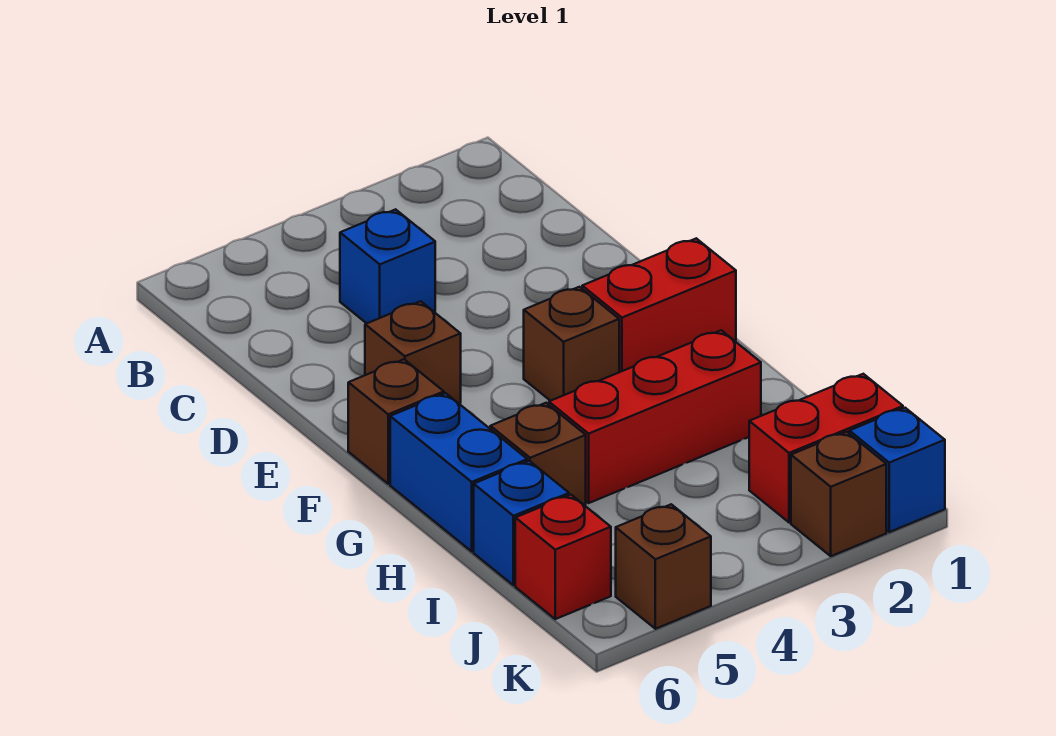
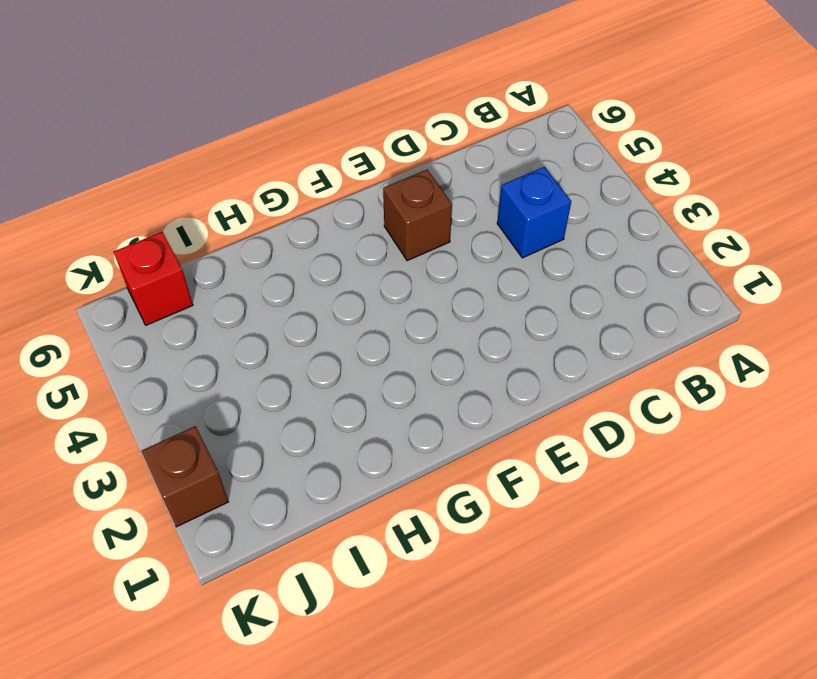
none -> red 1x2 brick [582,238,736,372]
none -> brown 1x1 brick [524,287,619,401]
none -> brown 1x1 brick [348,359,444,484]

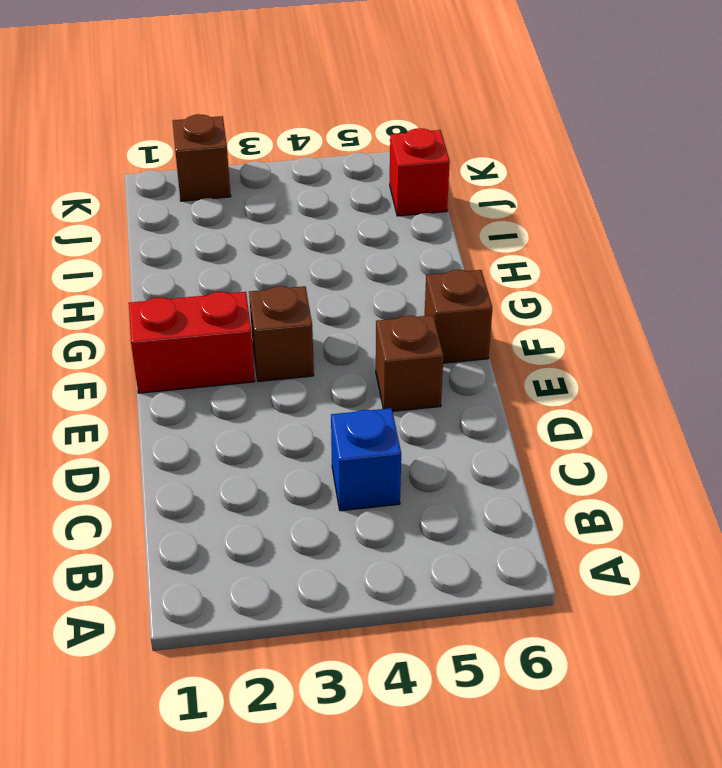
none -> blue 1x2 brick [390,393,527,551]
none -> red 1x3 brick [549,330,761,503]
none -> brown 1x1 brick [490,403,586,505]

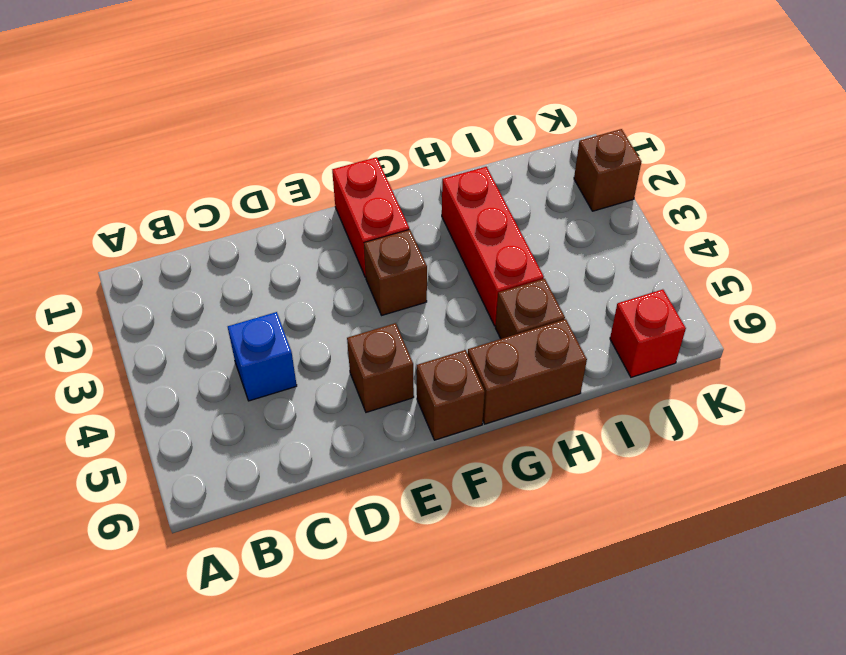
brown 1x2 brick [468,319,587,424] -> blue 1x2 brick [390,393,527,551]
none -> blue 1x1 brick [474,461,569,585]
none -> red 1x2 brick [749,374,903,522]
none -> blue 1x1 brick [849,408,945,532]

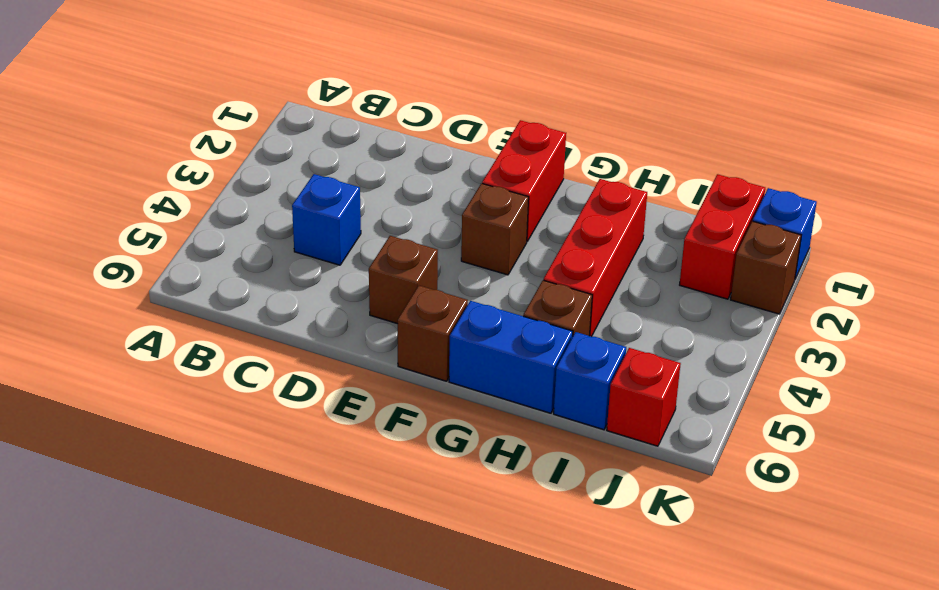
none -> brown 1x1 brick [616,504,711,629]

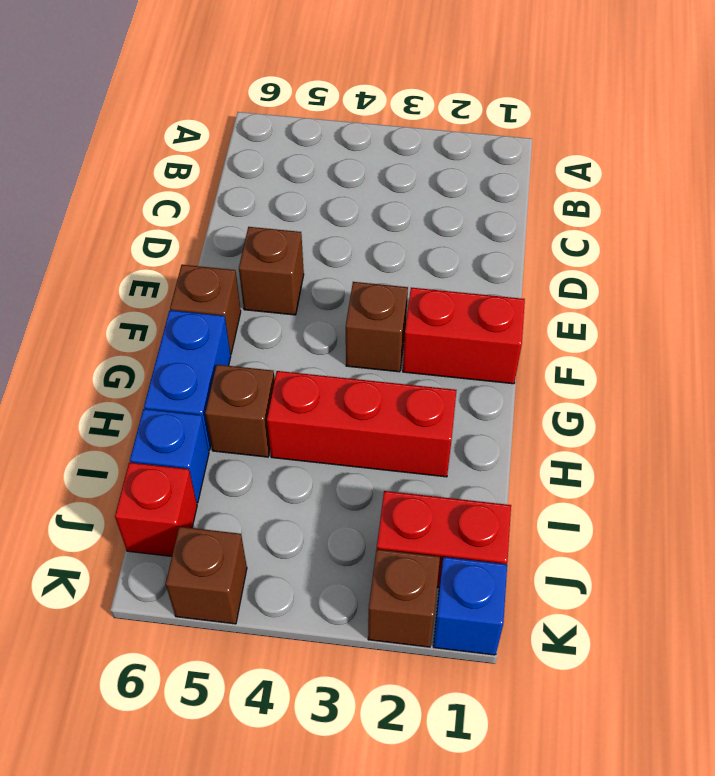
none -> blue 1x1 brick [340,209,435,323]

